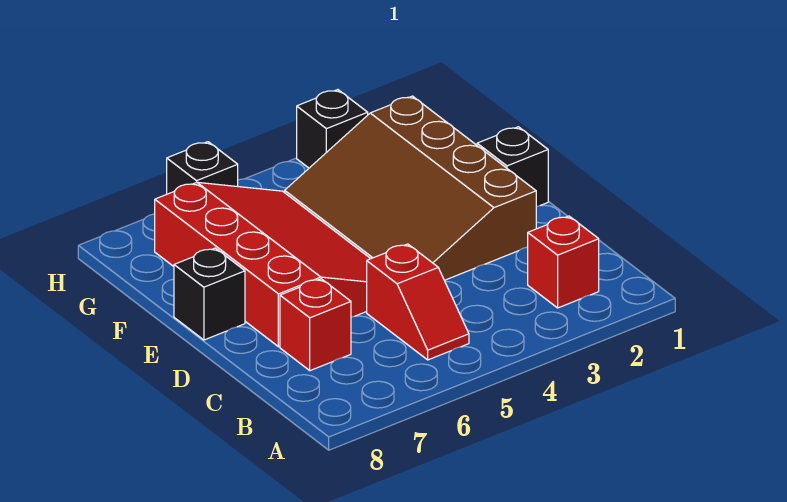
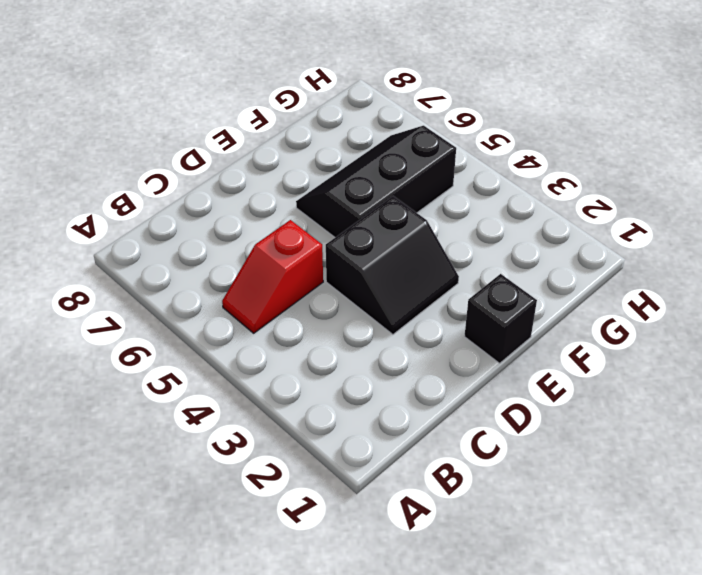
black 2x2 slope [326,196,459,334] -> brown 3x4 slope [285,96,536,280]
black 2x3 slope [296,126,456,237] -> red 3x4 slope [155,182,371,347]
none -> red 1x1 brick [528,216,599,308]
none -> red 1x1 brick [280,279,351,371]

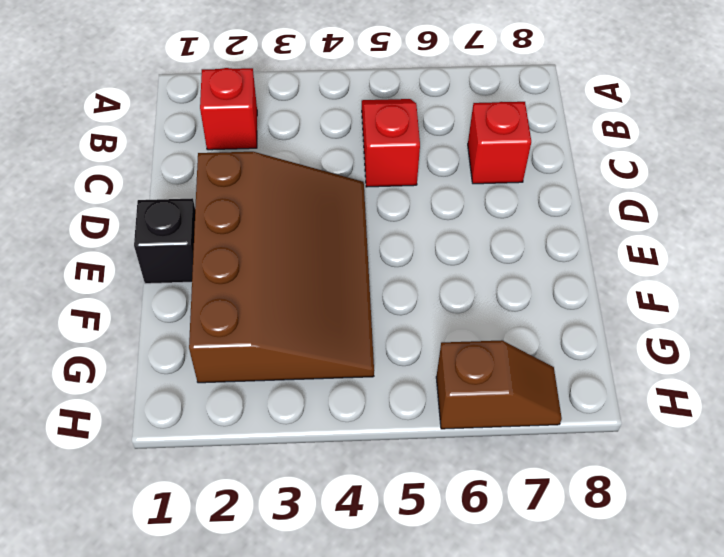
brown 1x2 slope [436,340,562,429] -> black 1x1 brick [167,142,238,194]
none -> red 3x4 slope [155,182,371,347]
none -> black 1x1 brick [174,248,245,340]

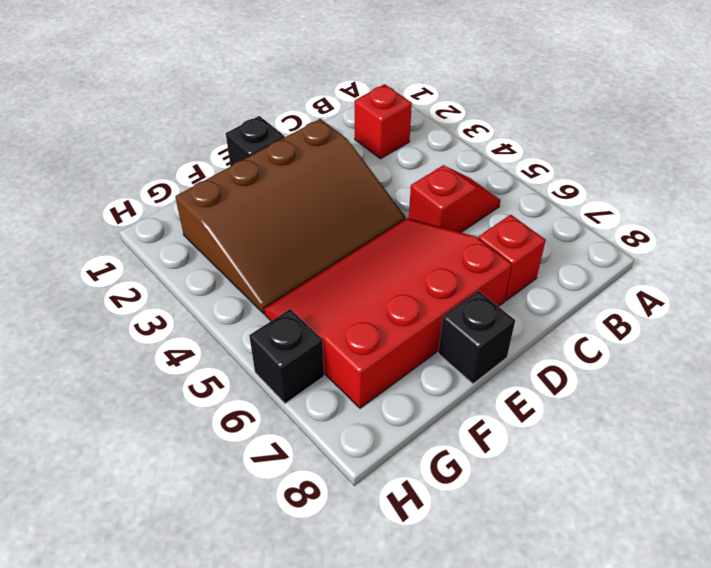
none -> black 1x1 brick [297,90,368,168]

